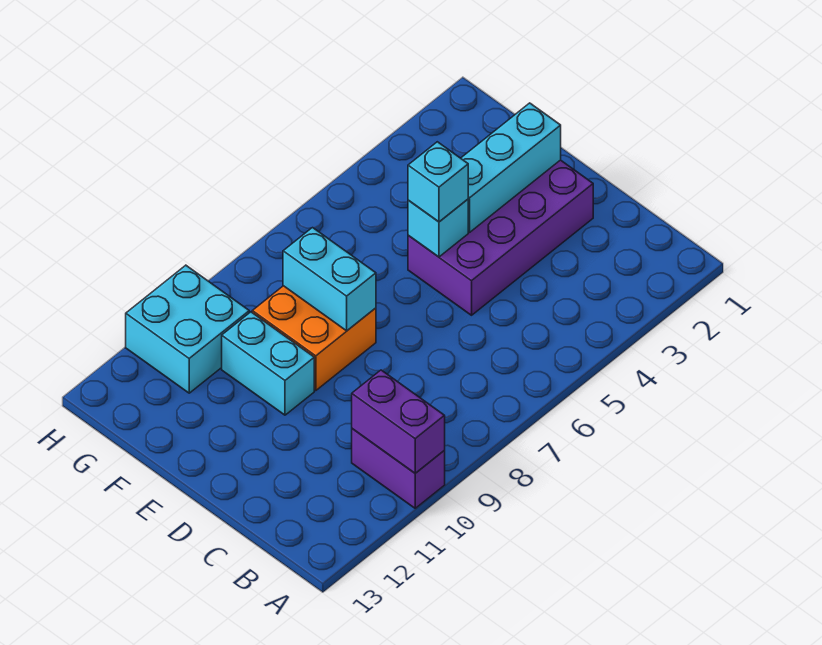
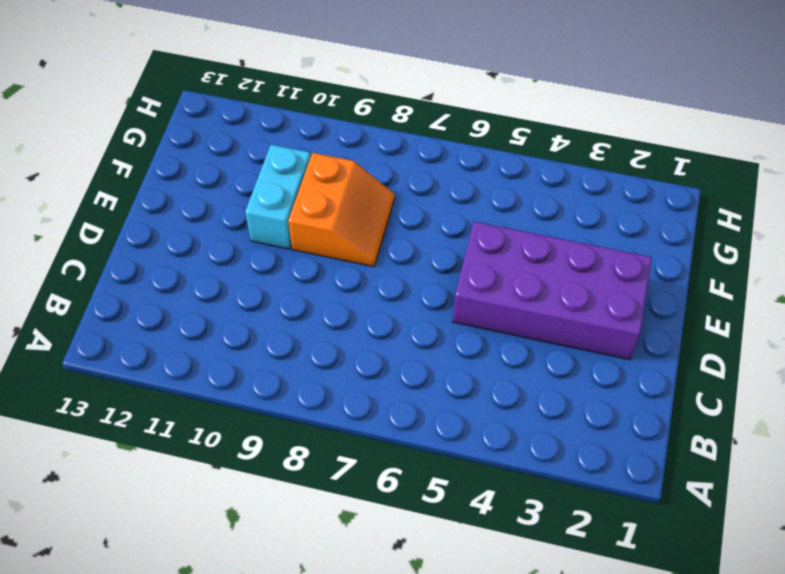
orange 2x2 slope [288,153,395,267] -> orange 2x2 brick [252,286,376,391]
none -> purple 1x2 brick [352,429,445,508]
none -> cyan 2x2 brick [126,265,249,393]

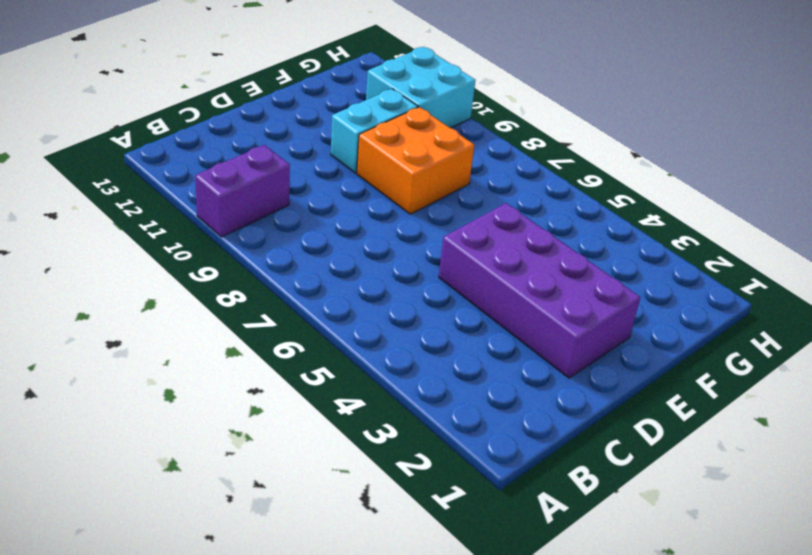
none -> purple 1x2 brick [352,370,445,473]
none -> cyan 1x3 brick [461,103,561,232]

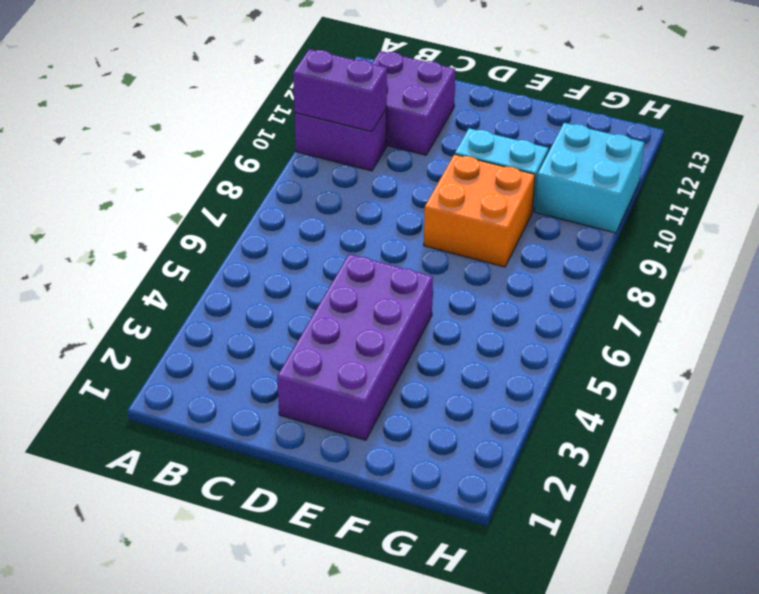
purple 2x2 brick [372,51,455,155] -> none
none -> cyan 1x3 brick [461,103,561,232]
none -> cyan 1x1 brick [408,199,468,257]

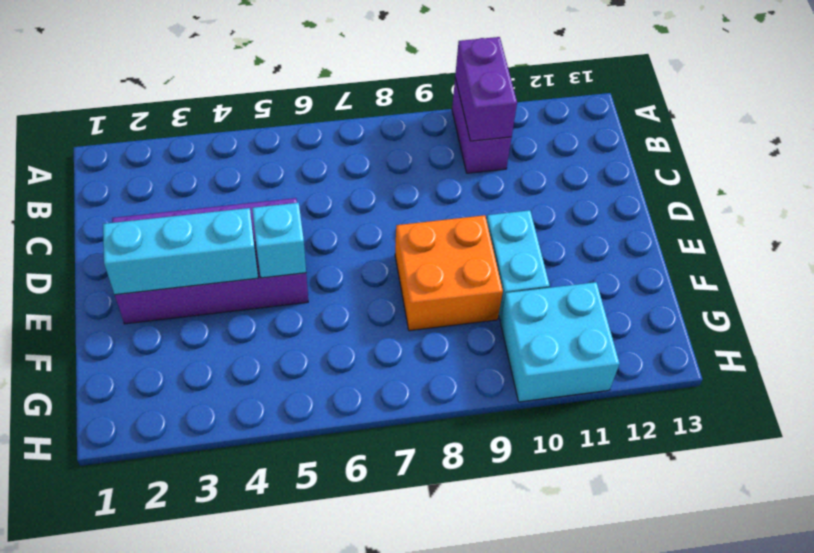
none -> cyan 1x2 brick [283,228,376,331]
none -> cyan 1x1 brick [408,142,468,222]

